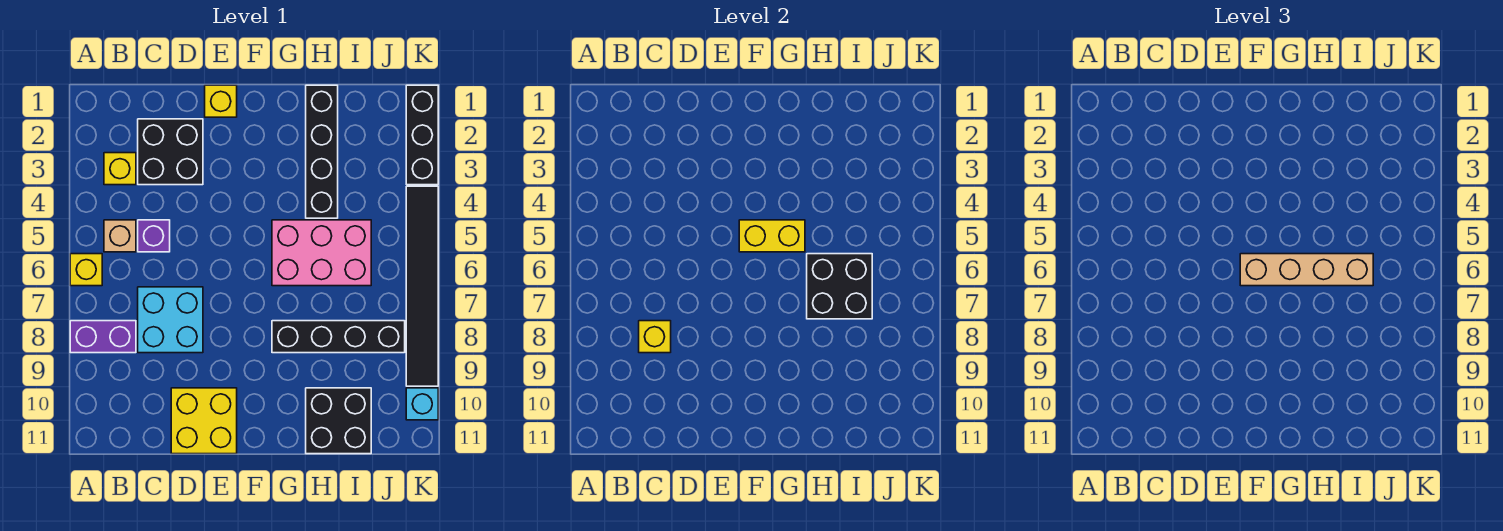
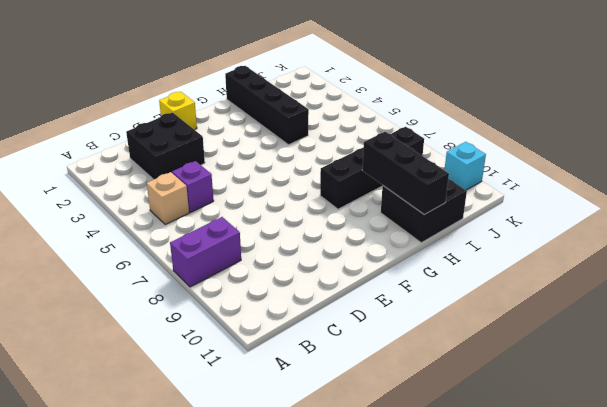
black 1x3 brick [362,132,449,215] -> black 1x3 brick moved to [406,85,438,185]
none -> yellow 1x1 brick [70,254,102,286]
none -> yellow 1x1 brick [104,153,136,185]
none -> cyan 2x2 brick [138,287,203,353]

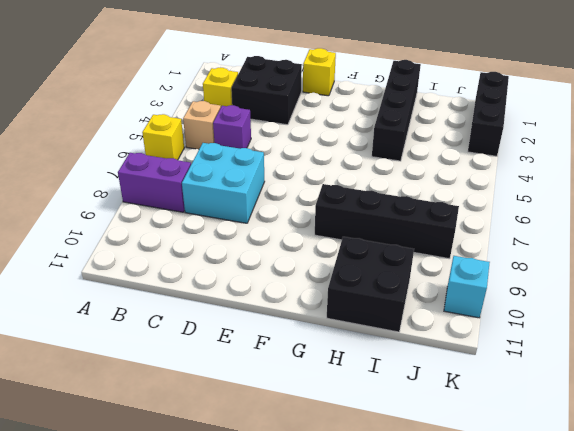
none -> yellow 2x2 brick [171,388,237,454]
none -> pink 2x3 brick [272,220,371,286]
none -> black 1x6 tile [406,186,438,386]

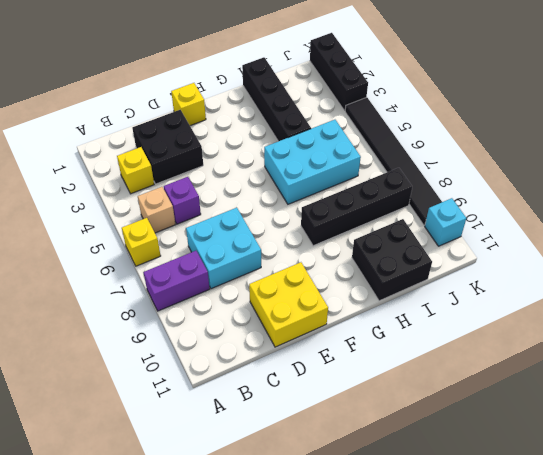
cyan 2x3 brick [264,120,361,204] -> pink 2x3 brick [272,220,371,286]
none -> yellow 1x1 brick [639,321,671,353]
none -> yellow 1x2 brick [739,220,805,252]
none -> black 2x2 brick [807,254,872,319]

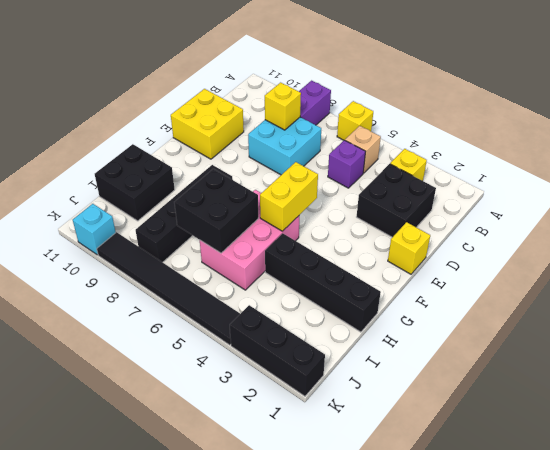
none -> tan 1x4 brick [1240,254,1373,286]

